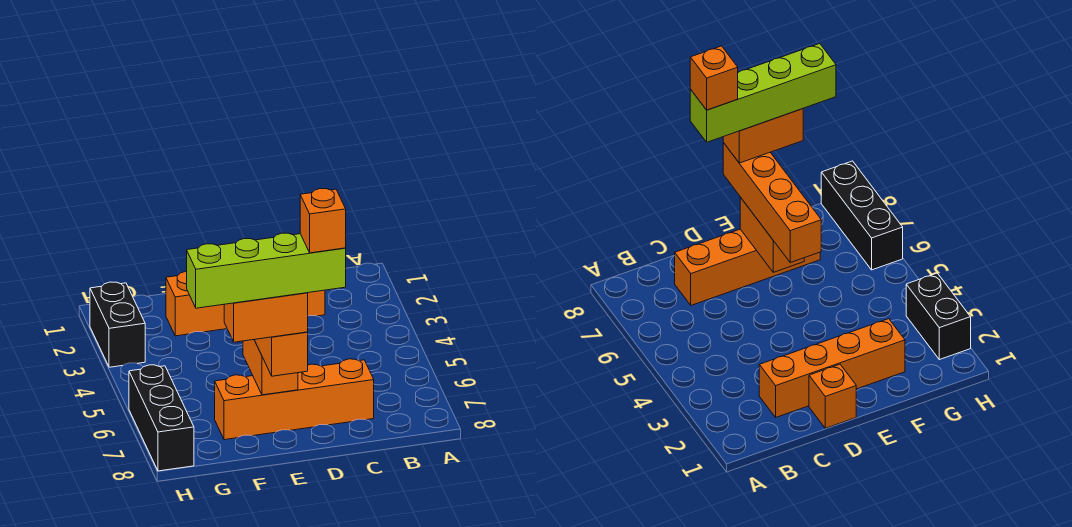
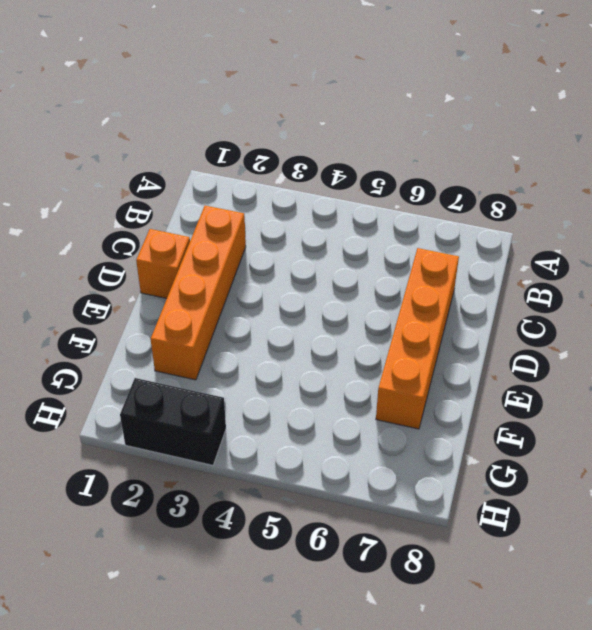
none -> black 1x3 brick [129,365,194,471]
none -> orange 1x2 brick [243,340,298,395]

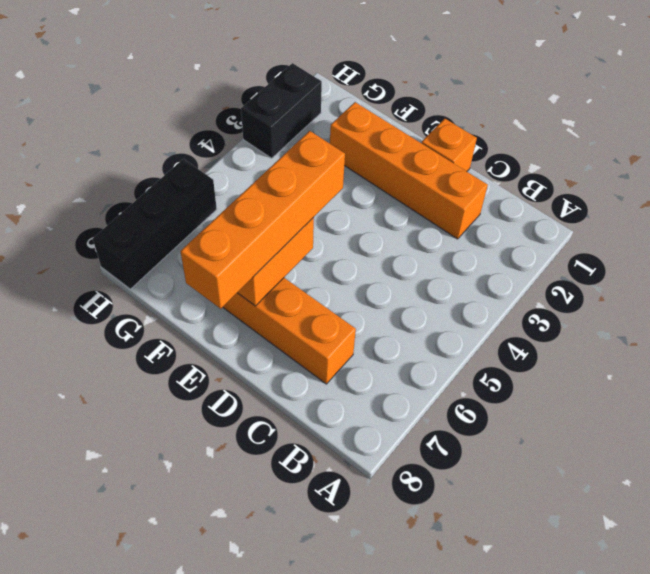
none -> orange 1x2 brick [224,293,308,342]
none -> lime 1x4 brick [187,233,346,308]

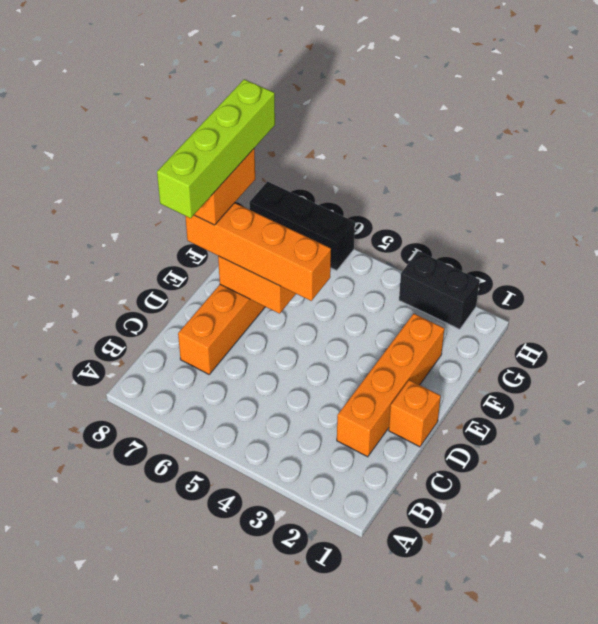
none -> orange 1x1 brick [300,189,346,253]

